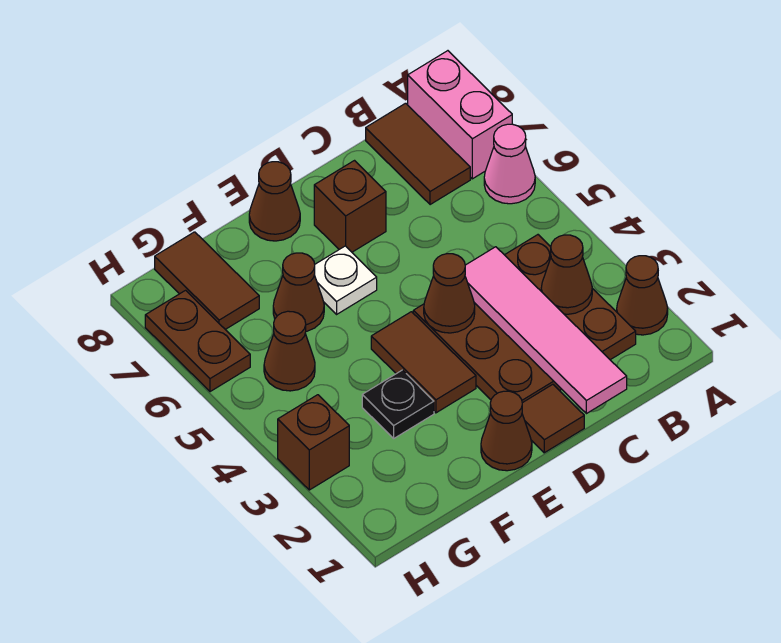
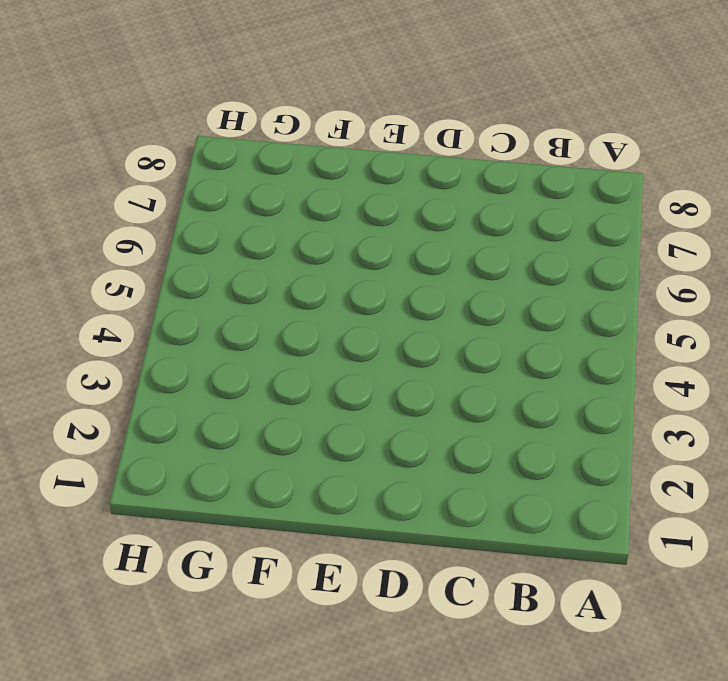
none -> brown 1x1 cone [617,256,668,335]
none -> pink 1x1 cone [484,124,535,204]
none -> pink 1x2 brick [408,51,512,179]

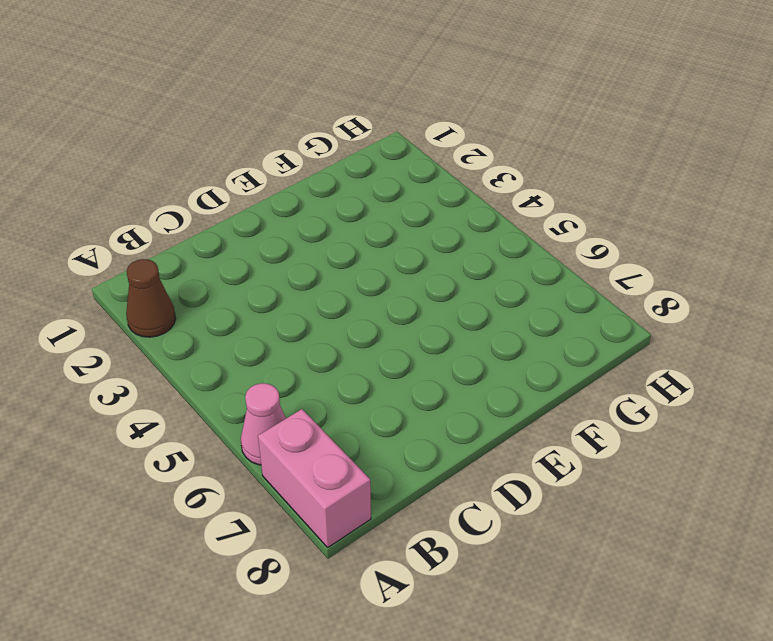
none -> brown 3x3 plate [413,235,636,403]
none -> brown 1x2 tile [366,103,470,205]
none -> brown 1x1 tile [522,384,584,453]

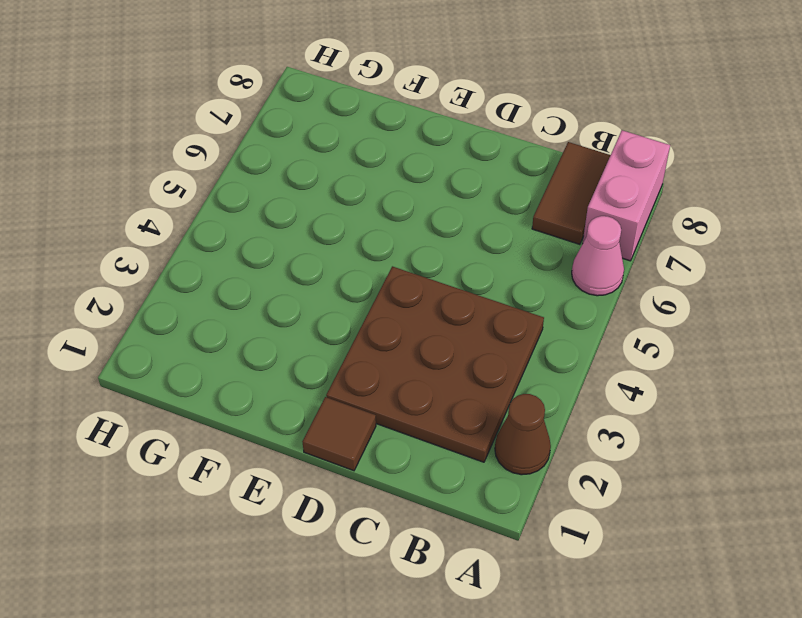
none -> brown 1x1 brick [314,161,386,252]
none -> brown 1x1 cone [481,391,532,471]
none -> brown 1x2 tile [371,312,476,413]

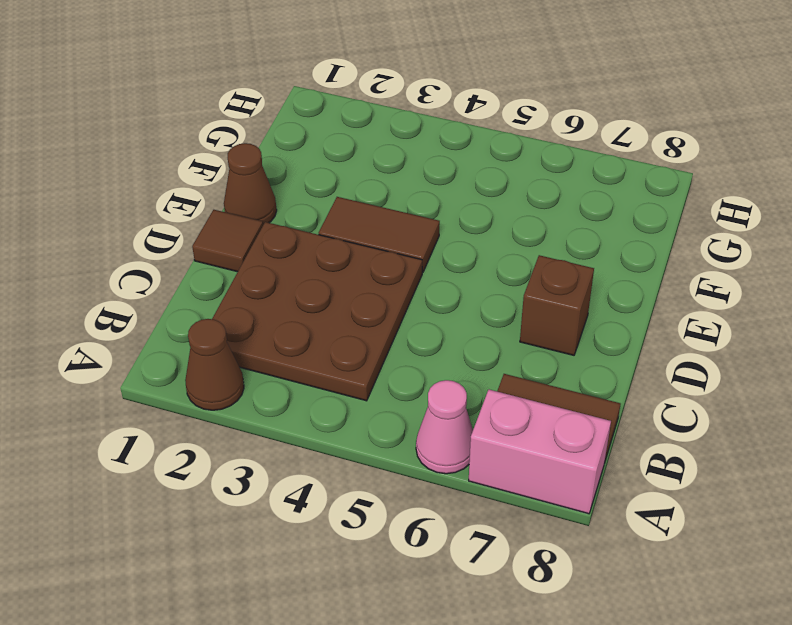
none -> white 1x1 plate [314,246,377,314]
none -> brown 1x1 cone [249,162,300,241]
none -> black 1x1 plate [362,370,434,438]

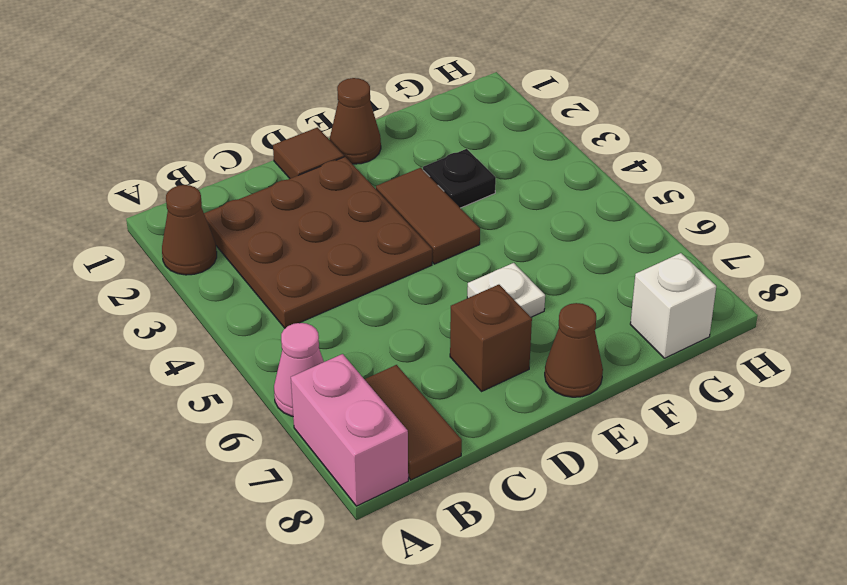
white 1x1 brick [630,253,716,358] -> brown 1x2 tile [155,232,259,329]
none -> brown 1x1 cone [273,253,324,331]
none -> brown 1x1 cone [264,311,315,391]
none -> brown 1x1 brick [278,395,349,490]

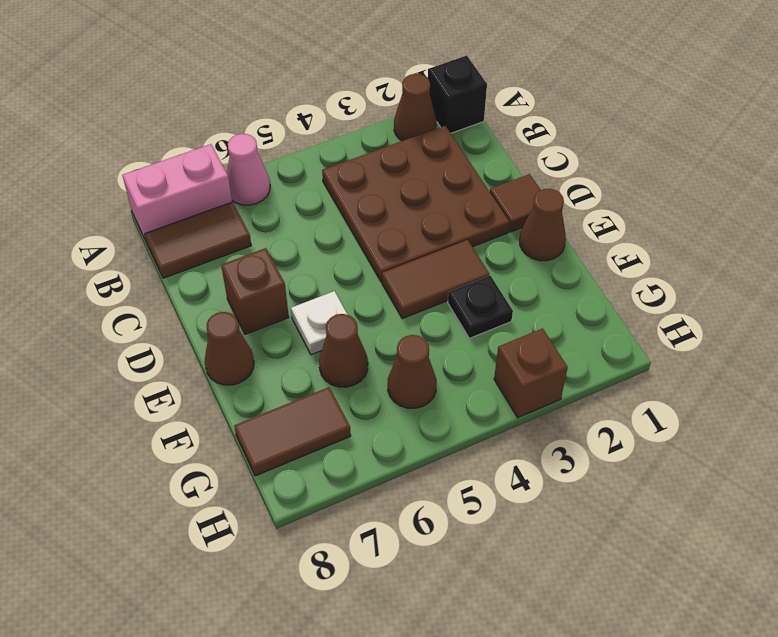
black 1x1 brick [428,56,487,133] -> none
none -> brown 1x2 plate [145,290,250,392]
none -> brown 1x1 cone [541,235,592,314]
none -> pink 1x4 tile [465,247,627,414]

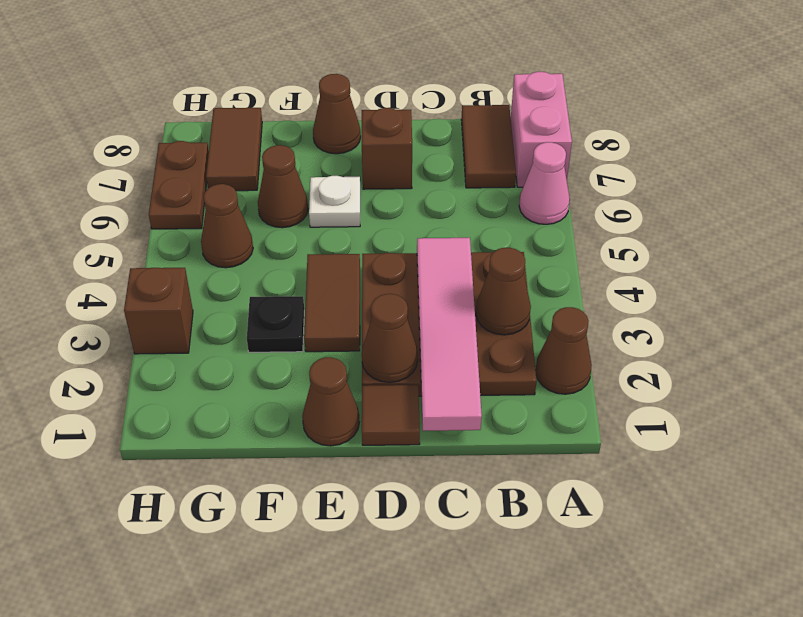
brown 1x1 cone [362,294,418,382] -> brown 1x1 cone moved to [424,254,475,333]

